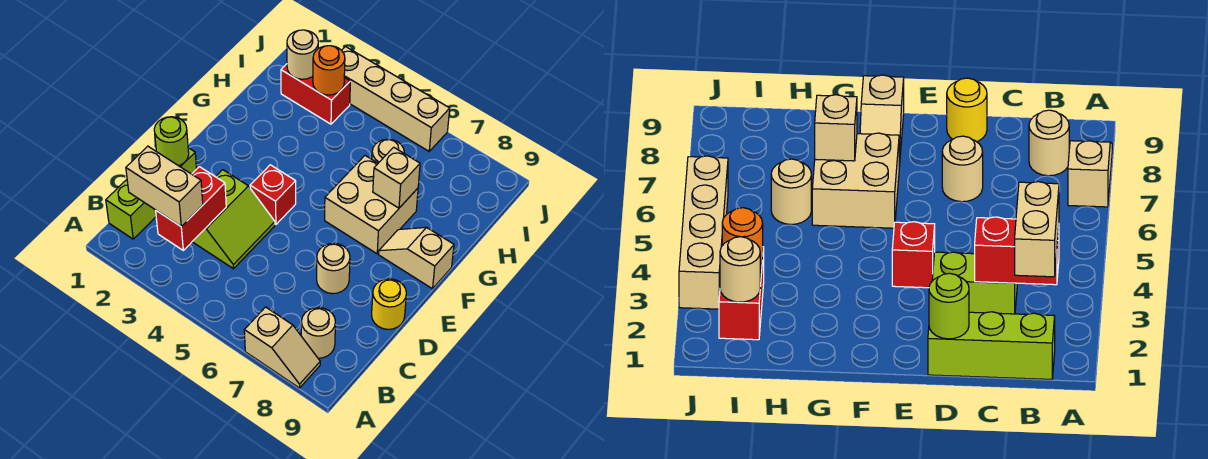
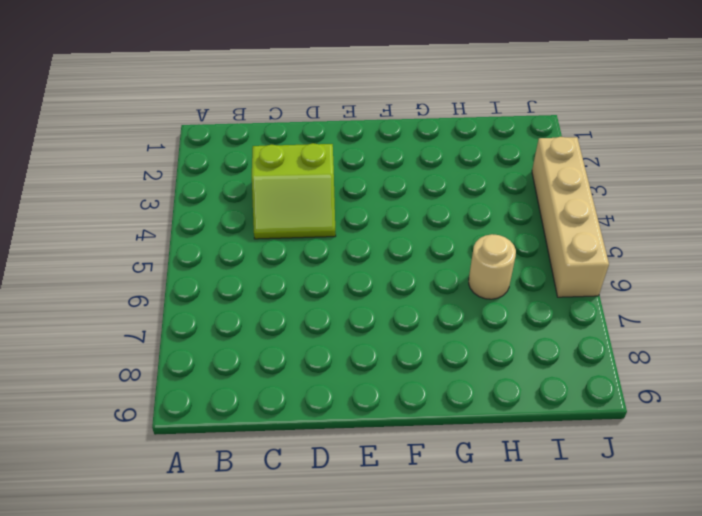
none -> tan 1x2 slope [244,307,320,388]
none -> lime 1x3 brick [106,148,196,239]
none -> tan 1x1 round brick [301,307,335,358]

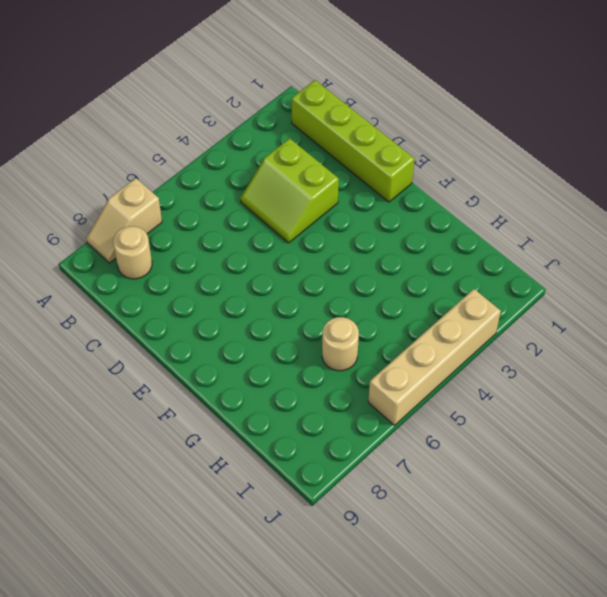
lime 1x4 brick [291,80,414,202] -> lime 1x3 brick [106,148,196,239]
none -> tan 1x1 round brick [317,243,350,294]
none -> yellow 1x1 round brick [372,279,406,329]
none -> red 1x1 brick [250,165,296,224]

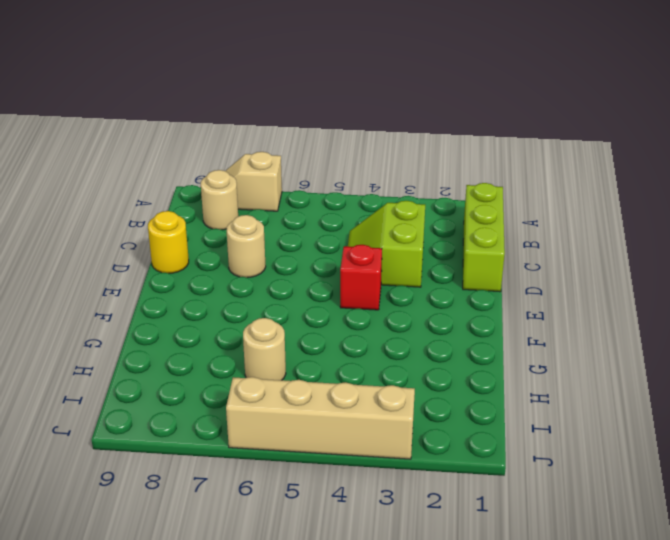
none -> tan 2x2 brick [325,156,418,254]
none -> tan 1x2 slope [379,227,454,289]
none -> red 1x2 brick [281,64,350,124]

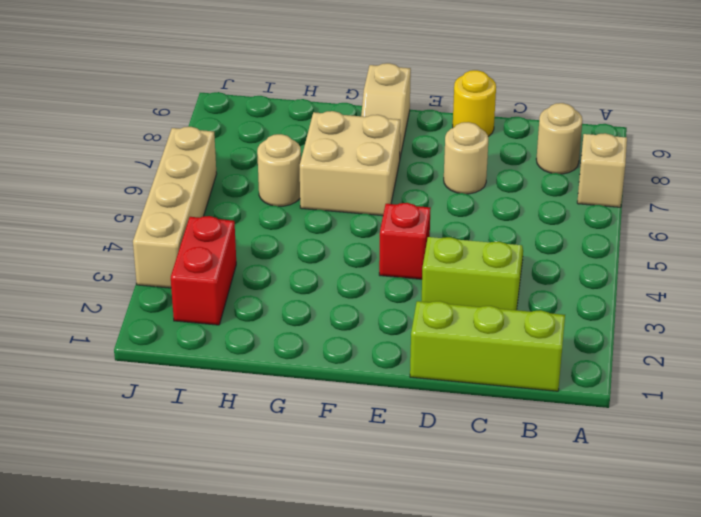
none -> red 1x2 brick [156,167,226,250]
none -> lime 1x1 round brick [154,117,189,166]
none -> tan 1x1 brick [373,147,420,208]

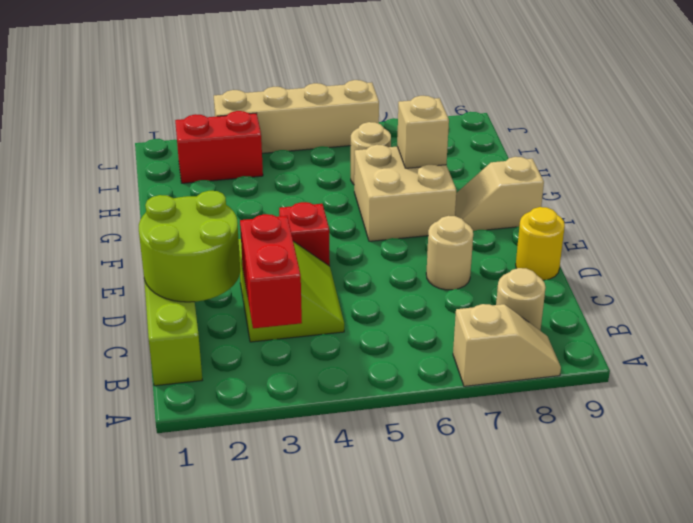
lime 2x2 round brick [139,191,240,302] -> lime 1x1 round brick [154,117,189,166]
none -> tan 1x1 round brick [287,30,318,79]
none -> orange 1x1 round brick [313,46,345,95]
none -> tan 1x2 brick [126,146,203,227]

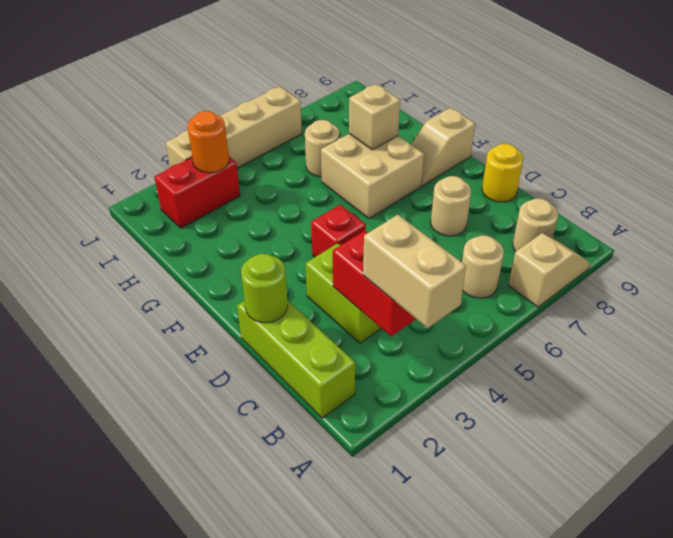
tan 1x2 brick [363,215,466,328] -> tan 1x2 brick turned to [126,146,203,227]
tan 1x1 round brick [462,235,504,298] -> tan 1x1 round brick moved to [287,30,318,79]

